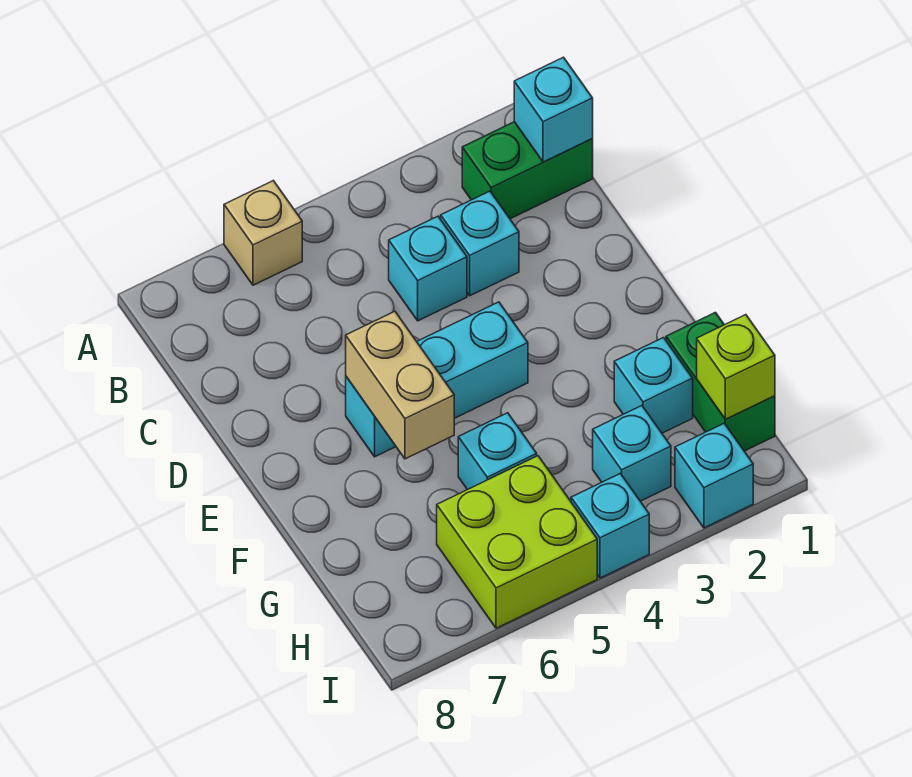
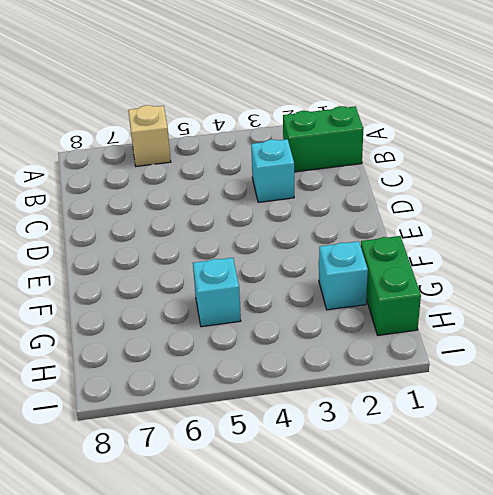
none -> cyan 1x1 brick [389,216,467,321]
none -> cyan 1x3 brick [346,302,528,457]
none -> cyan 1x1 brick [593,406,671,501]

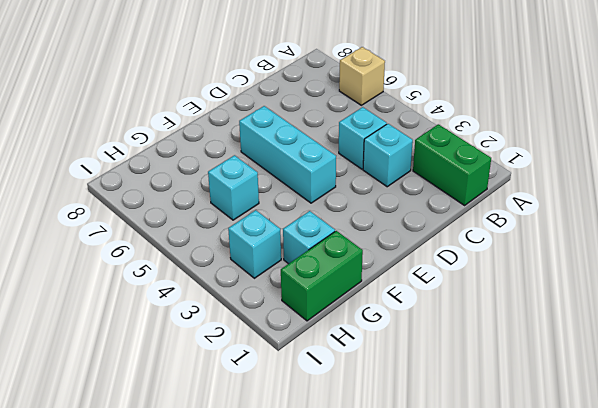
none -> lime 2x2 brick [437,456,597,628]
none -> cyan 1x1 brick [675,423,753,528]
none -> cyan 1x1 brick [571,473,649,578]

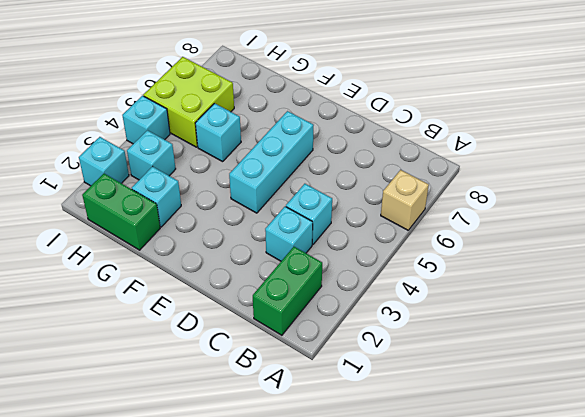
none -> cyan 1x1 brick [514,57,593,162]
none -> tan 1x2 brick [346,311,454,459]
none -> lime 1x1 brick [697,315,775,419]

